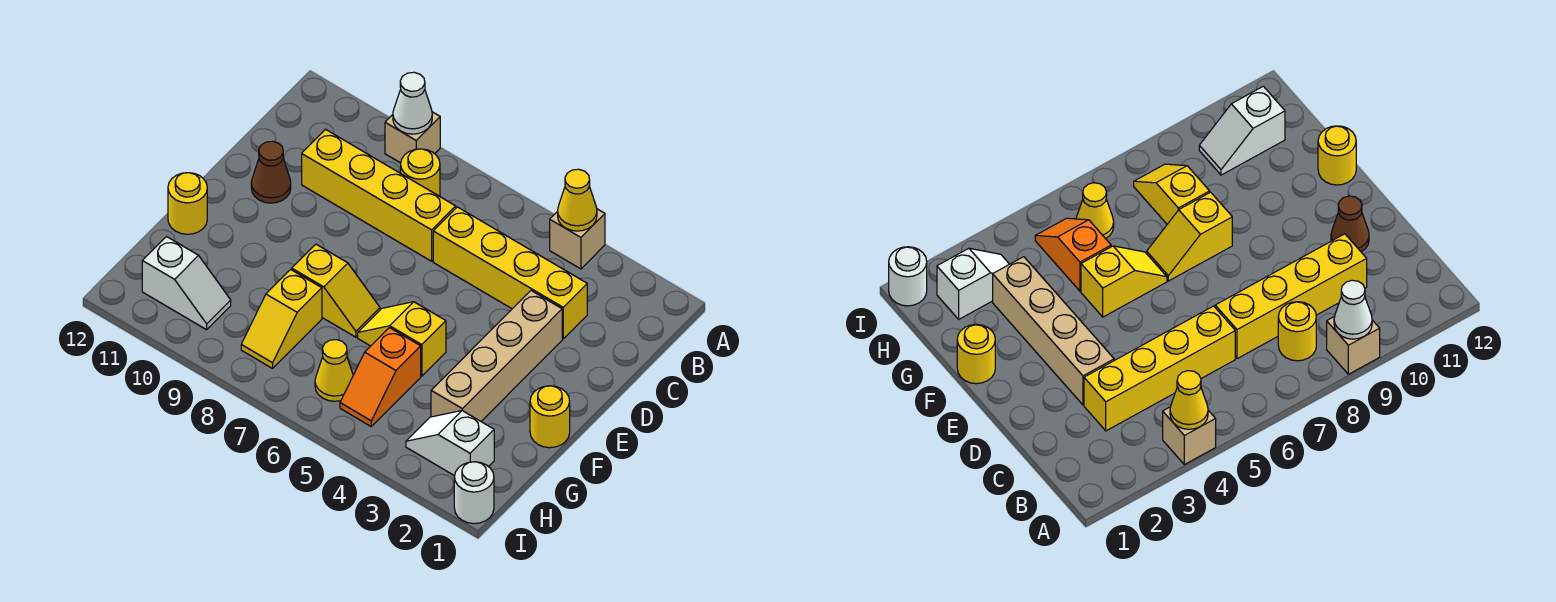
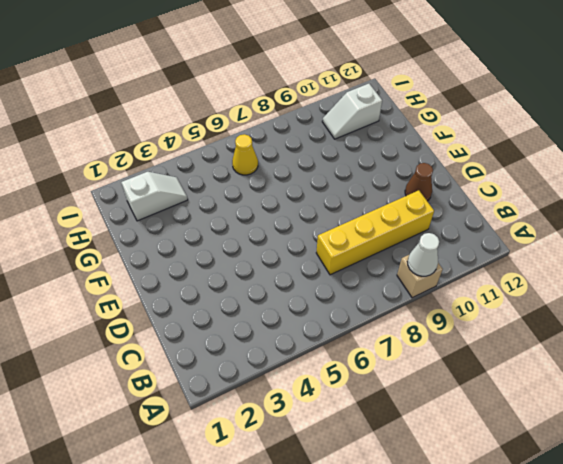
none -> tan 1x1 brick [550,209,605,269]
none -> yellow 1x1 round brick [401,149,440,196]
none -> yellow 1x4 brick [433,207,587,339]

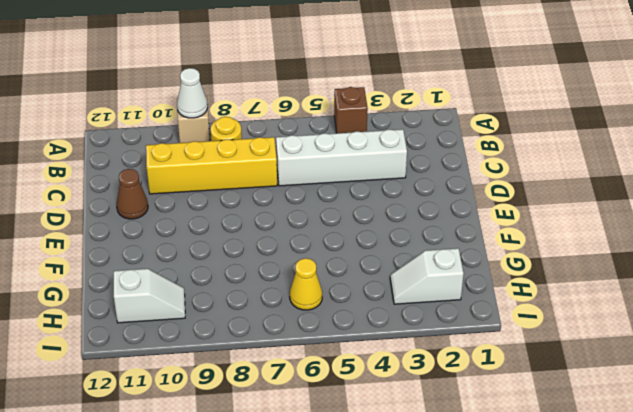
brown 1x1 brick [334,87,368,133] -> tan 1x1 brick [550,209,605,269]
white 1x4 brick [276,129,407,186] -> yellow 1x4 brick [433,207,587,339]
none -> tan 1x4 brick [431,291,562,421]
none -> yellow 1x1 round brick [530,386,570,448]
none -> yellow 1x2 slope [358,302,446,376]

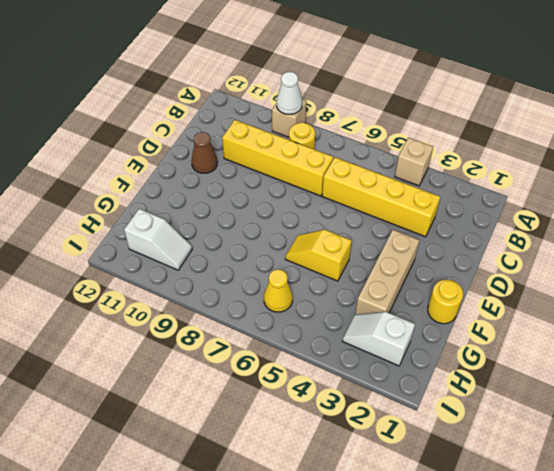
tan 1x3 brick [355,230,419,315] -> tan 1x4 brick [431,291,562,421]
none -> yellow 1x2 slope [292,244,380,337]
none -> yellow 1x1 round brick [168,173,207,234]
none -> orange 1x2 slope [340,328,421,426]

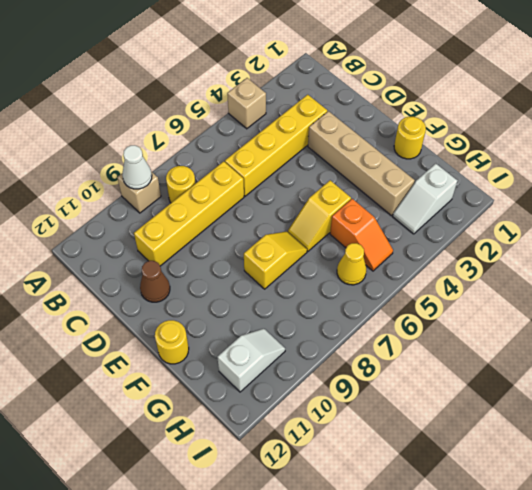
none -> yellow 1x2 slope [241,270,322,368]
none -> white 1x1 round brick [454,462,494,524]
none -> yellow 1x1 cone [558,169,597,231]

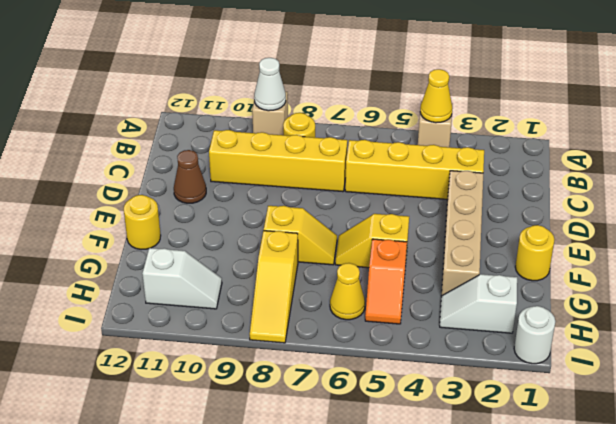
yellow 1x3 slope [250,231,298,343] -> yellow 1x2 slope [241,270,322,368]

